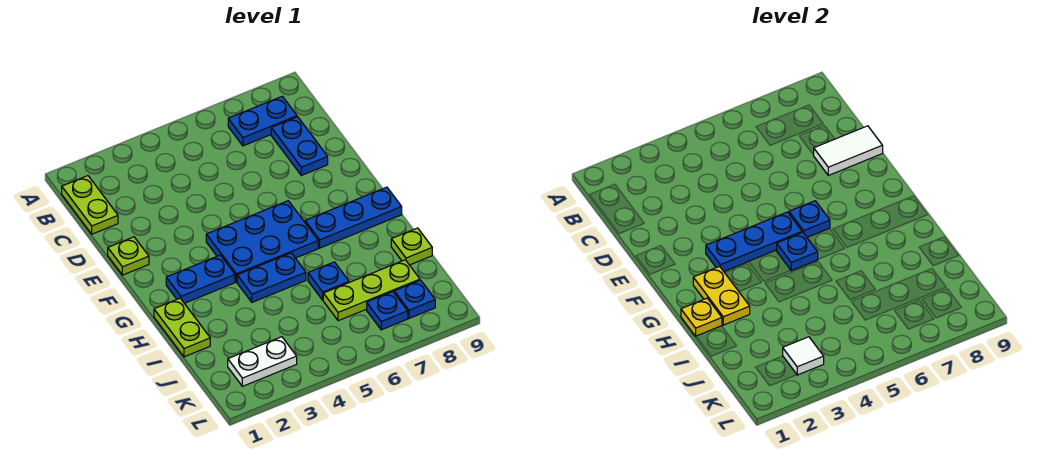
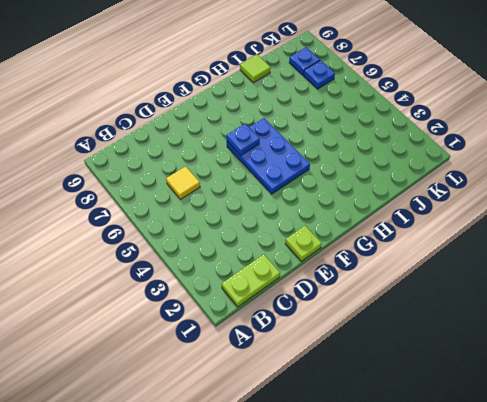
yellow 1x1 tile [166,166,200,199] -> none
lime 1x1 tile [240,55,271,83] -> lime 1x1 plate [391,228,432,265]
none -> blue 1x2 plate [228,96,297,146]
none -> blue 1x2 plate [271,117,328,175]
none -> blue 1x2 plate [166,255,235,303]

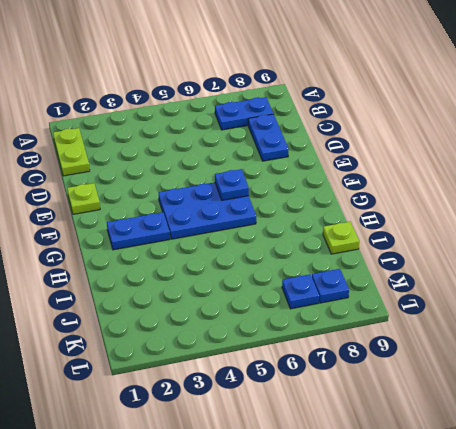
none -> blue 1x3 plate [305,187,402,248]
none -> lime 1x2 plate [154,298,210,357]
none -> blue 1x2 plate [237,253,306,302]

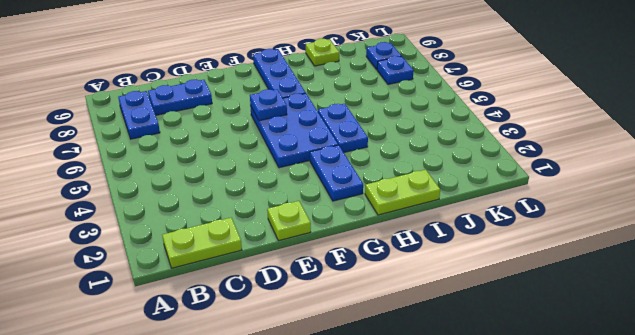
none -> blue 1x1 plate [308,262,349,300]
none -> lime 1x3 plate [323,260,420,321]
none -> white 1x2 plate [228,337,297,386]

